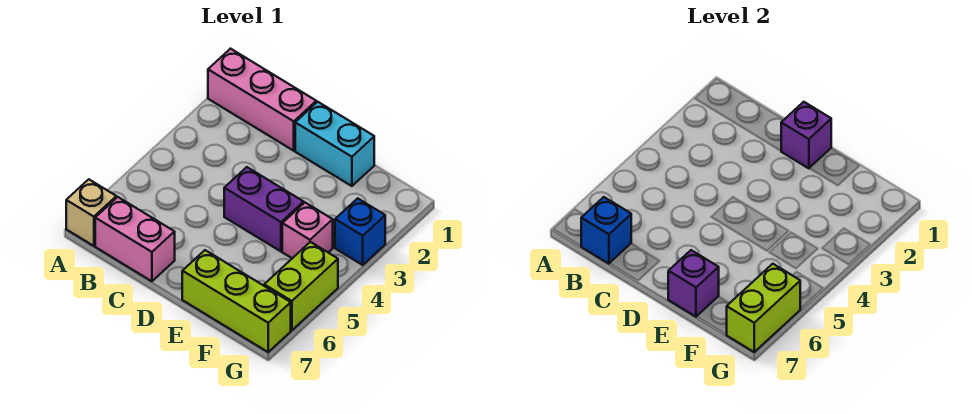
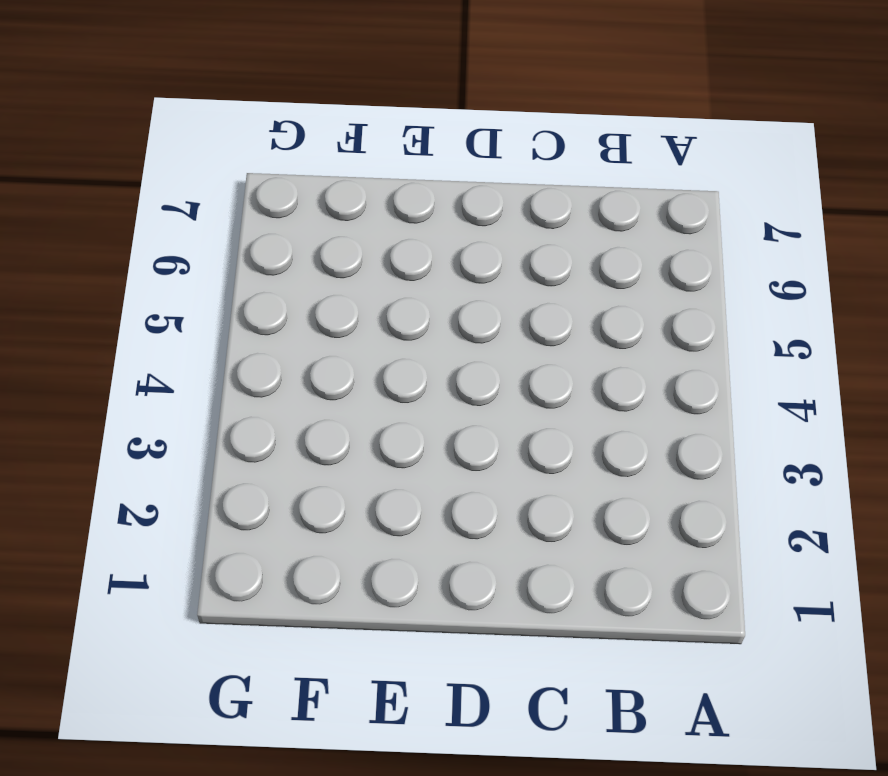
none -> pink 1x3 brick [208,49,316,151]
none -> tan 1x1 brick [66,179,116,246]
none -> pink 1x2 brick [95,197,175,281]

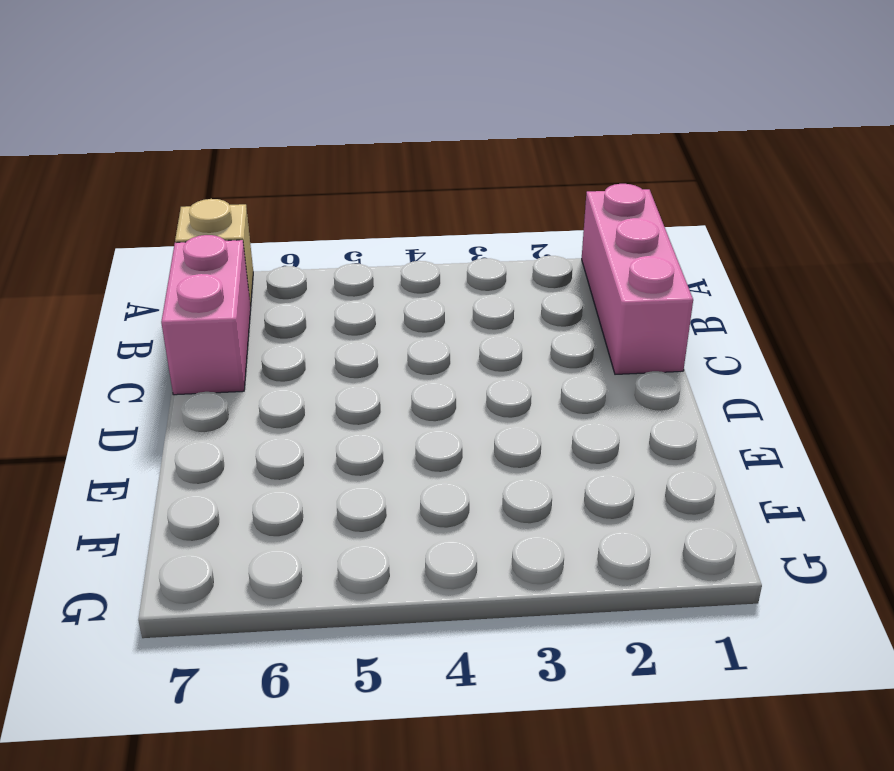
none -> cyan 1x2 brick [295,102,374,186]
none -> purple 1x2 brick [224,167,304,251]
none -> lime 1x3 brick [182,250,291,352]

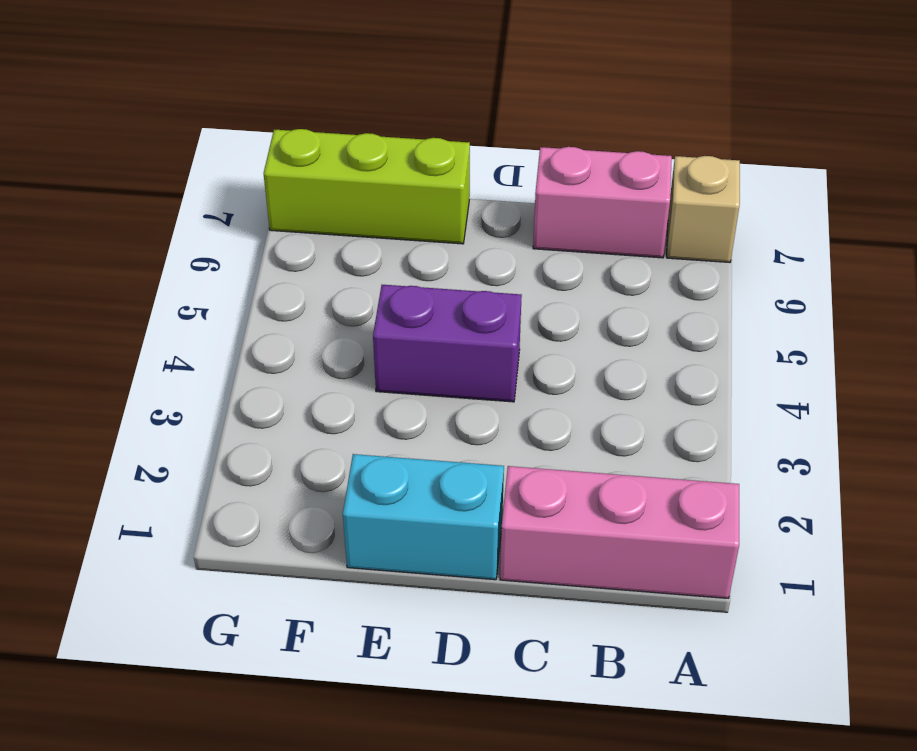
none -> pink 1x1 brick [282,203,333,258]
none -> blue 1x1 brick [335,198,385,265]
none -> lime 1x2 brick [264,242,338,330]

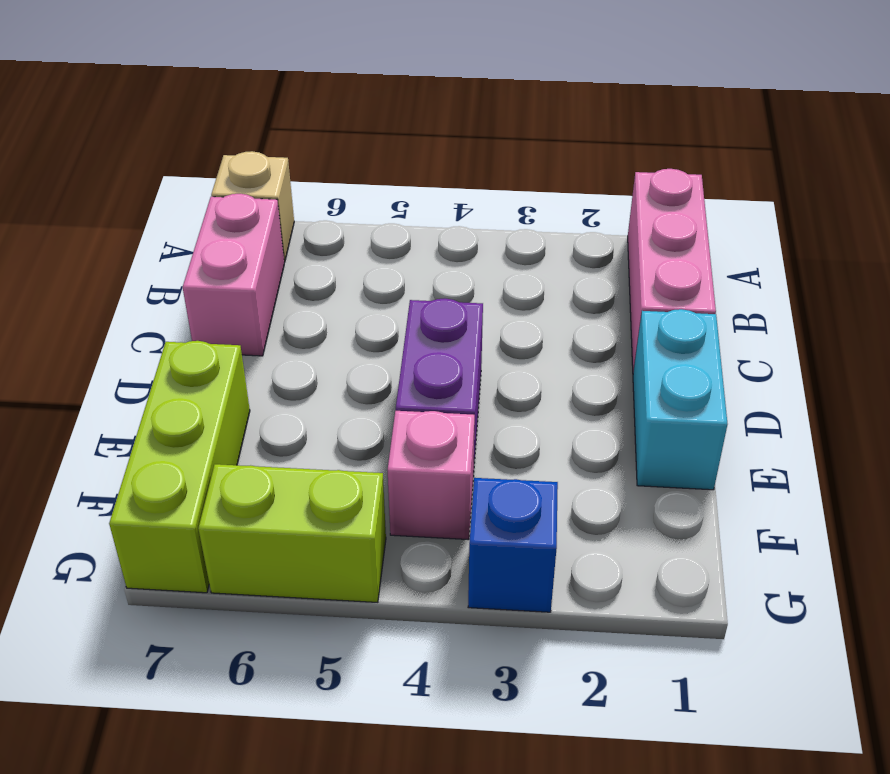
none -> blue 1x1 brick [581,197,631,264]
none -> purple 1x1 brick [781,102,831,168]
none -> purple 1x1 brick [668,250,719,317]

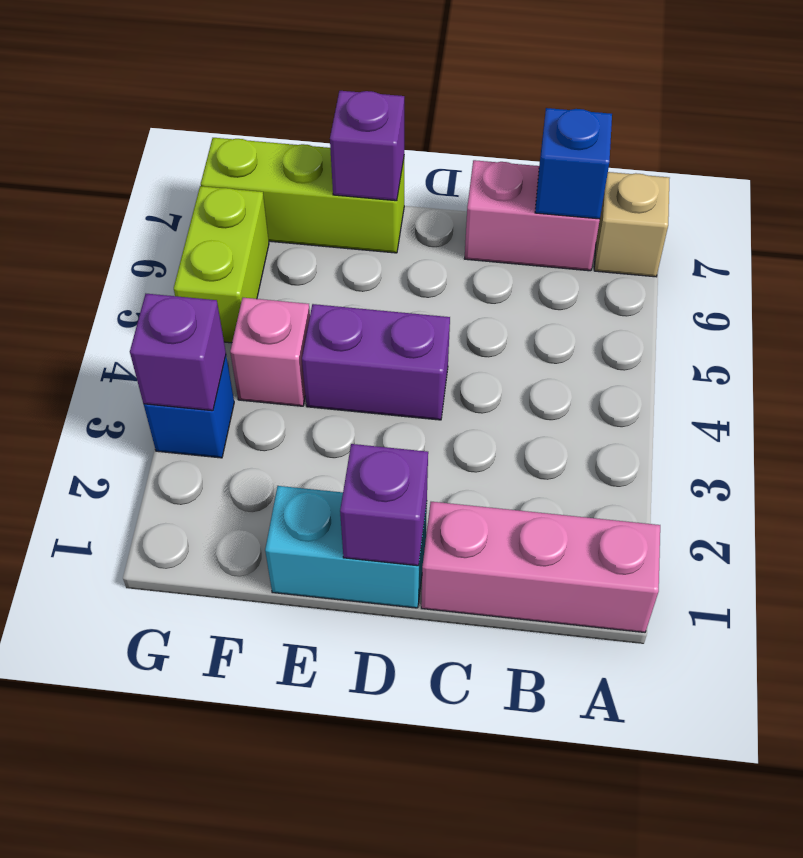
purple 1x1 brick [130,294,226,411] -> none
none -> lime 1x2 brick [727,264,800,352]

